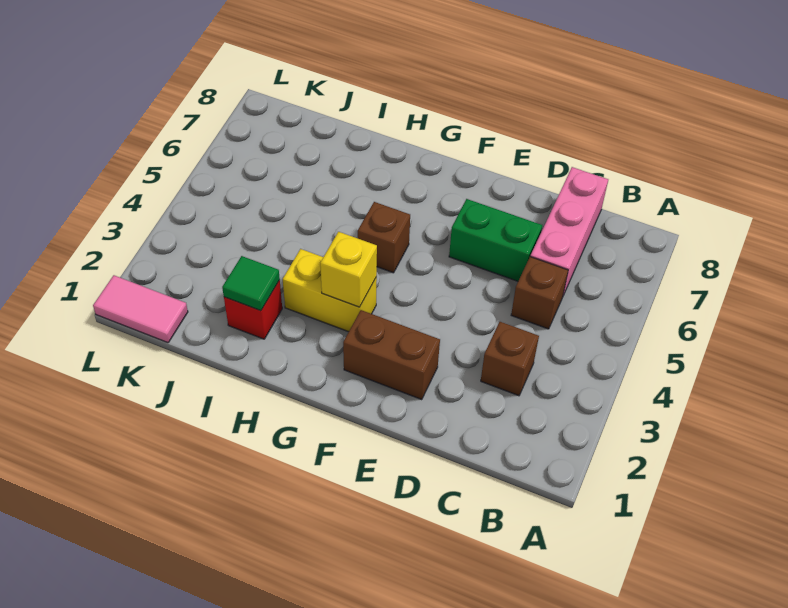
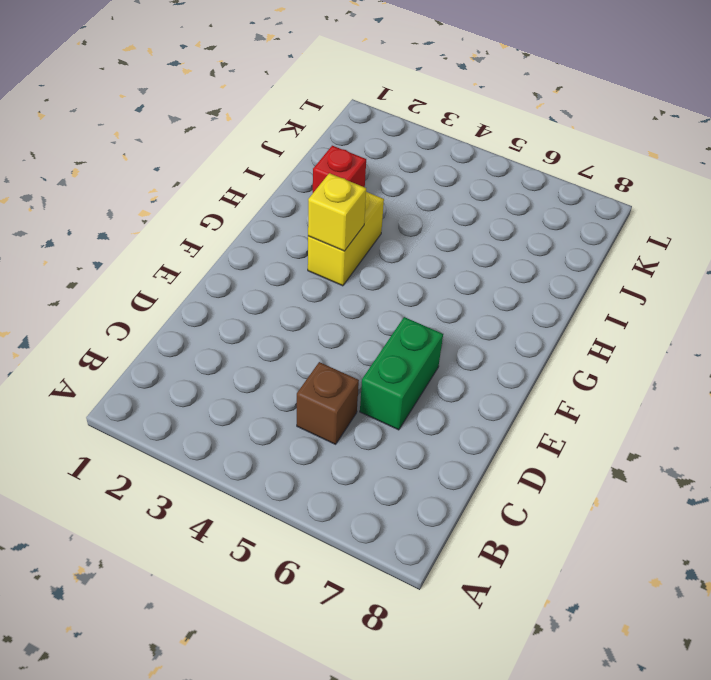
none -> brown 1x1 brick [481,322,539,396]
none -> pink 1x3 brick [530,167,608,296]

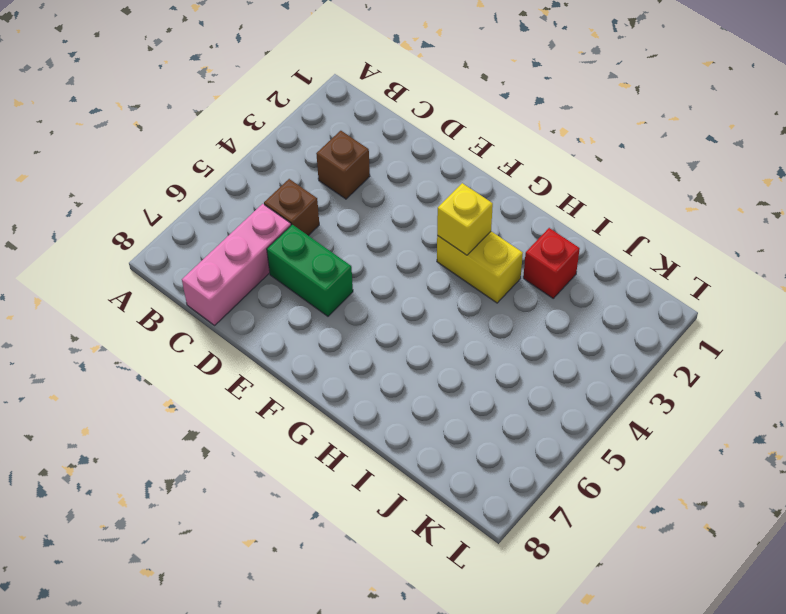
none -> brown 1x2 brick [343,310,440,400]
none -> brown 1x1 brick [358,202,410,273]

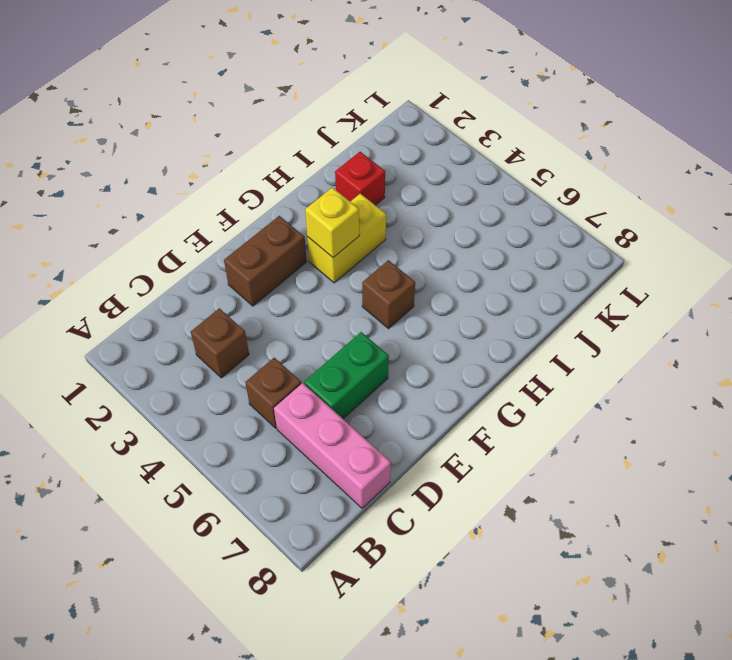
none -> pink 1x2 tile [93,275,188,343]
none -> green 1x1 tile [222,256,280,311]

